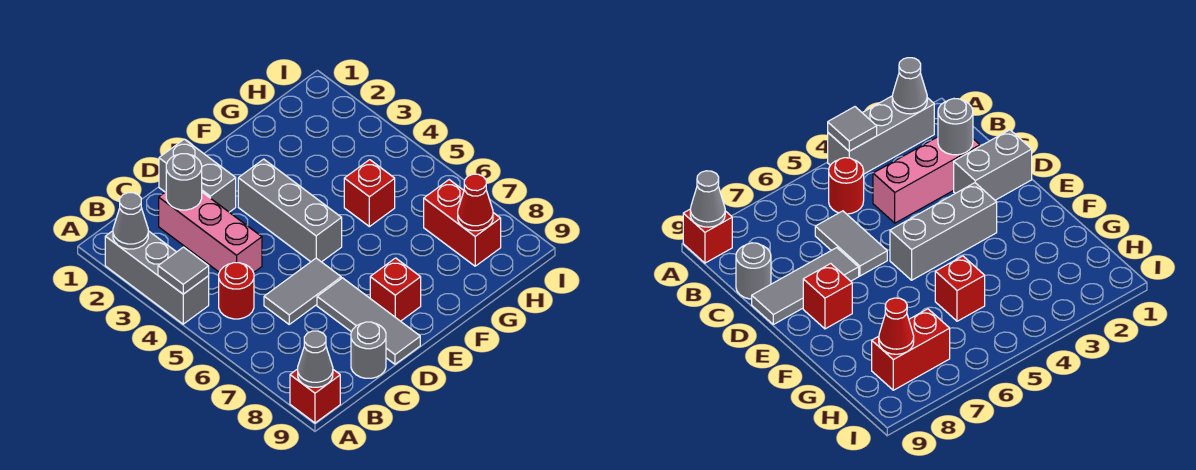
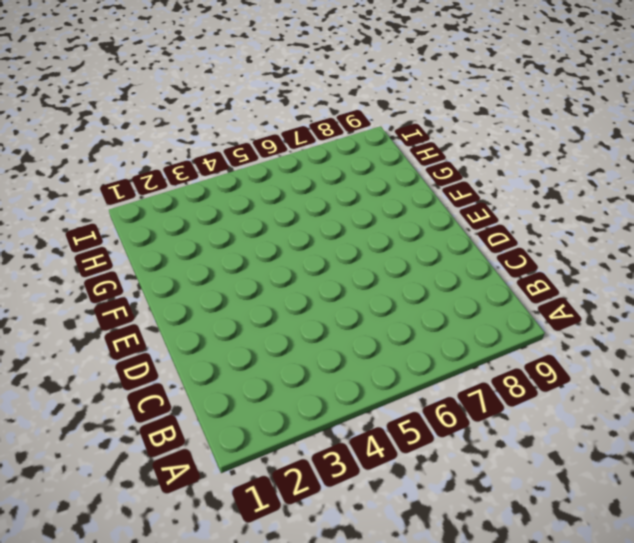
none -> grey 1x3 brick [105,231,209,324]
none -> red 1x1 brick [290,369,340,423]
none -> red 1x1 round brick [219,263,254,319]

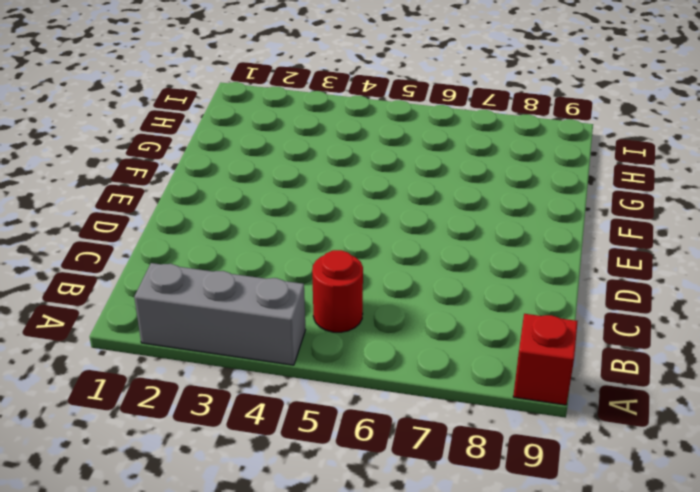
none -> pink 1x3 brick [159,192,262,273]
none -> grey 1x2 tile [264,258,341,324]
none -> grey 1x1 round brick [351,322,386,378]

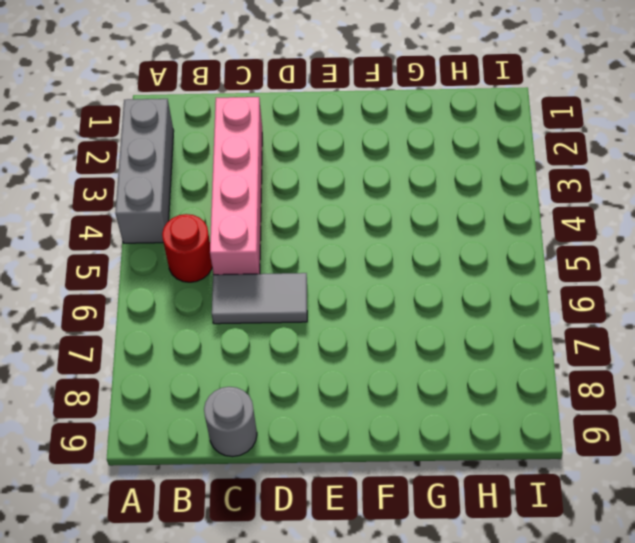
pink 1x4 brick [210,97,262,275] -> pink 1x3 brick [159,192,262,273]
none -> red 1x1 brick [290,369,340,423]
none -> grey 1x2 brick [159,139,236,212]
none -> grey 1x3 tile [317,278,420,364]

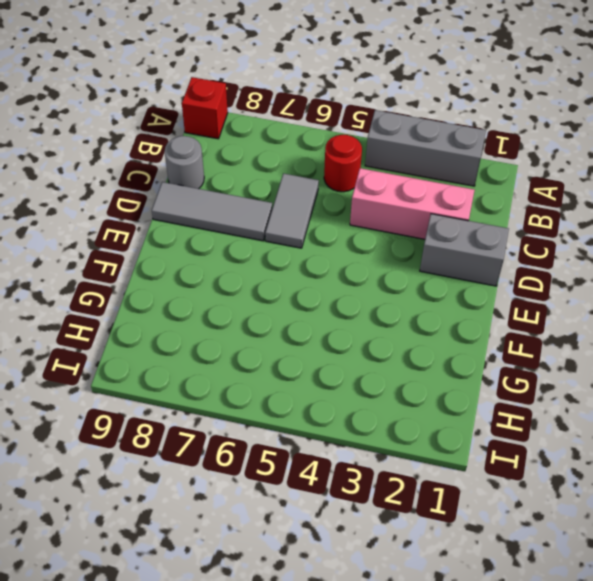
none -> grey 1x3 brick [238,159,342,262]
none -> red 1x1 brick [370,258,421,321]
none -> red 1x1 brick [344,160,395,227]

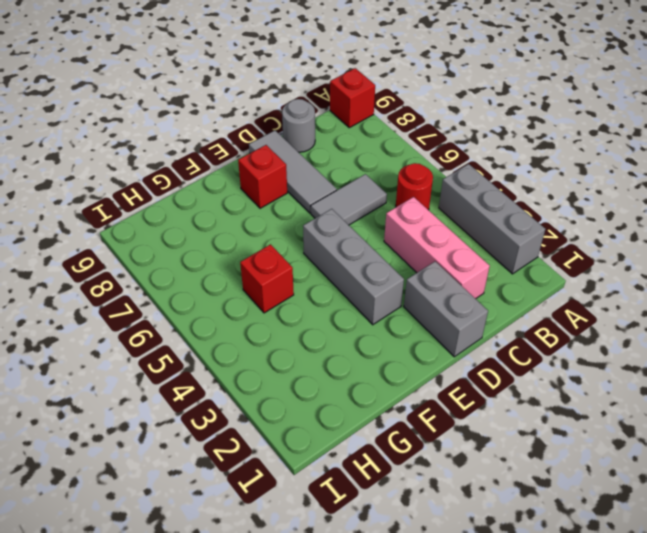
none -> red 1x2 brick [424,180,501,266]
none -> grey 1x1 cone [113,193,148,249]
none -> grey 1x1 tile [158,247,209,294]

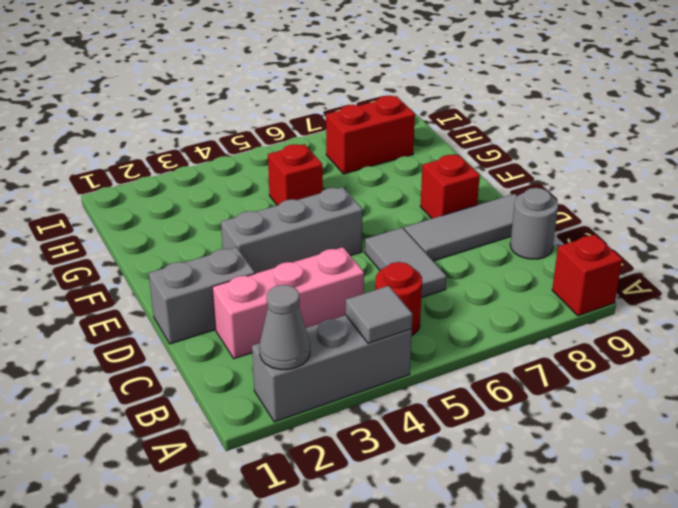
none -> grey 1x1 cone [298,331,333,387]
none -> grey 1x1 round brick [166,154,202,210]
none -> red 1x1 cone [458,174,493,231]

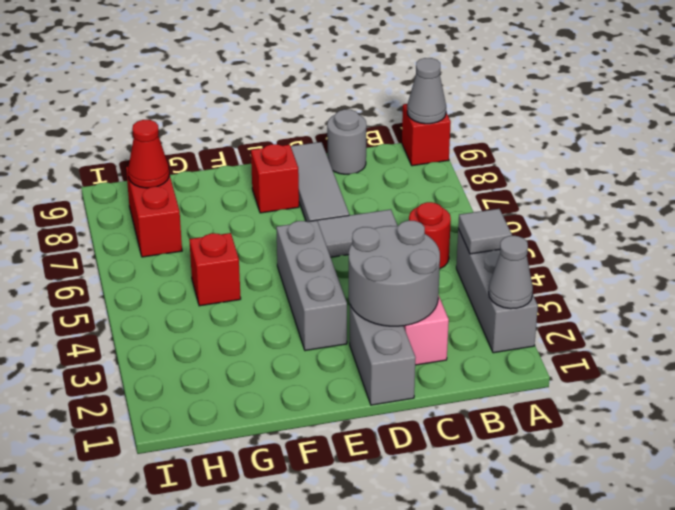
grey 2x2 round brick [348,221,440,326] -> grey 1x1 round brick [166,154,202,210]

